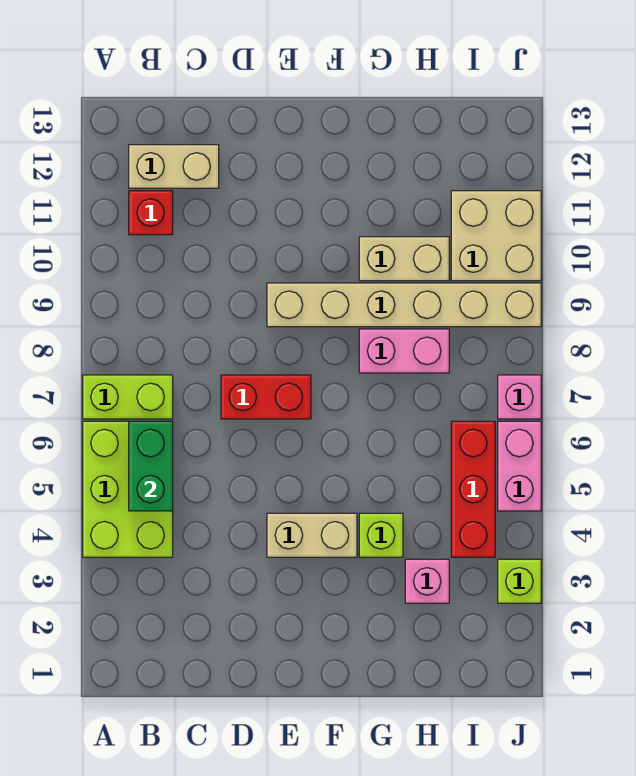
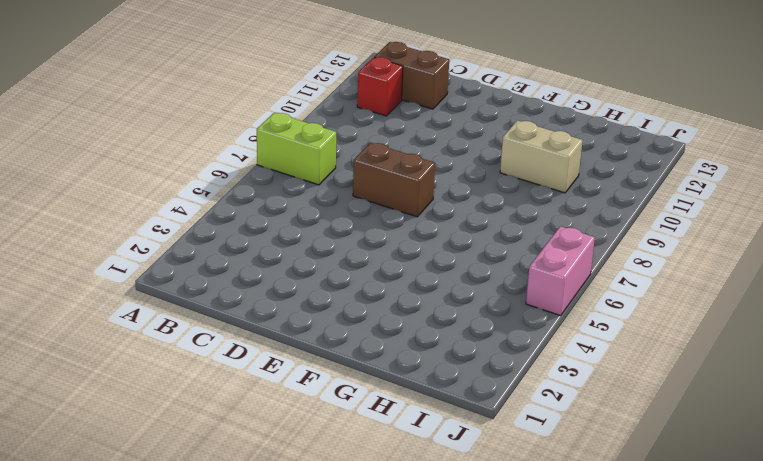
brown 1x2 brick [375,42,449,109] -> tan 1x2 brick [129,145,219,188]
brown 1x2 brick [353,143,435,217] -> red 1x2 brick [221,375,311,419]
none -> lime 2x3 brick [83,421,173,557]
none -> tan 1x2 brick [267,513,357,557]
none -> tan 1x6 brick [267,283,541,327]

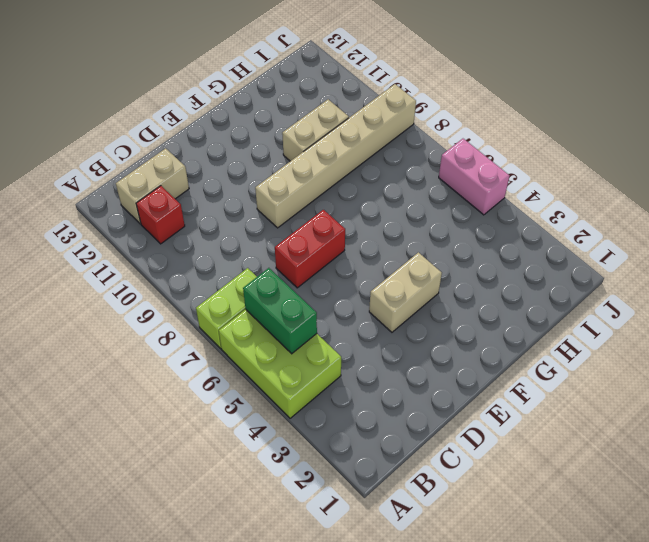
none -> lime 1x1 brick [359,513,403,557]
none -> pink 1x2 brick [359,329,449,373]
none -> pink 1x1 brick [405,559,449,603]

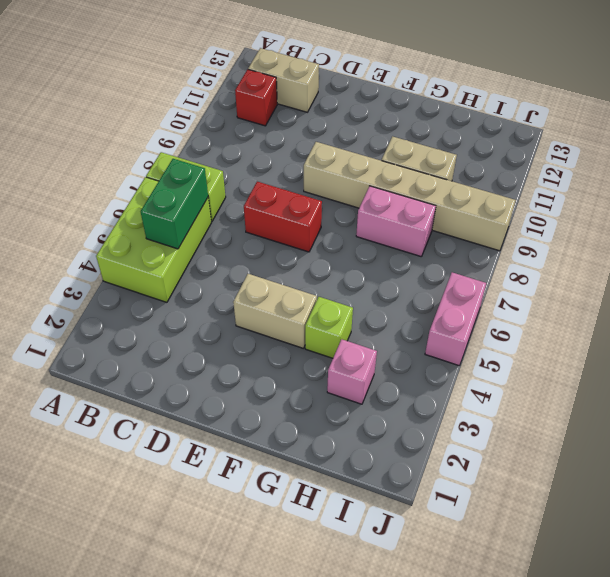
none -> red 1x3 brick [451,421,495,557]
none -> tan 2x2 brick [451,191,541,281]
none -> lime 1x1 brick [498,559,541,603]

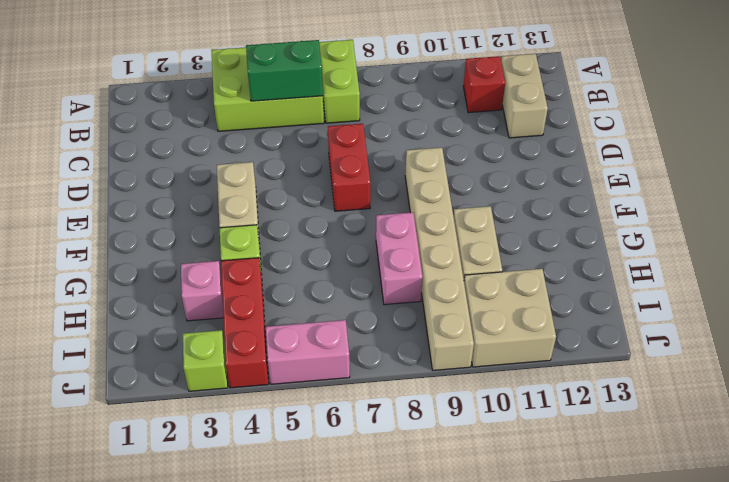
red 1x3 brick [221,258,269,388] -> red 1x3 brick turned to [451,421,495,557]
none -> pink 1x1 brick [498,375,541,419]

